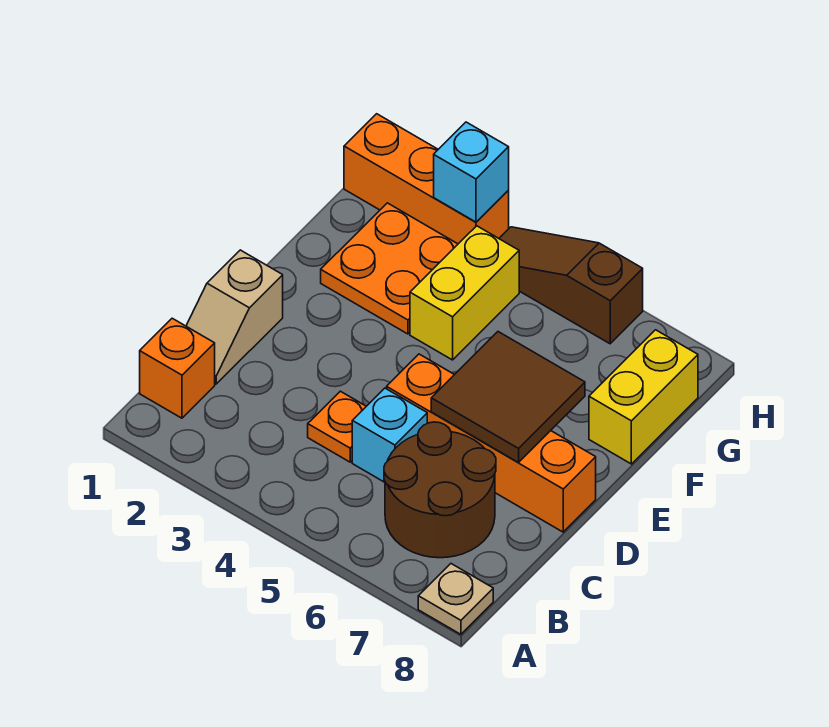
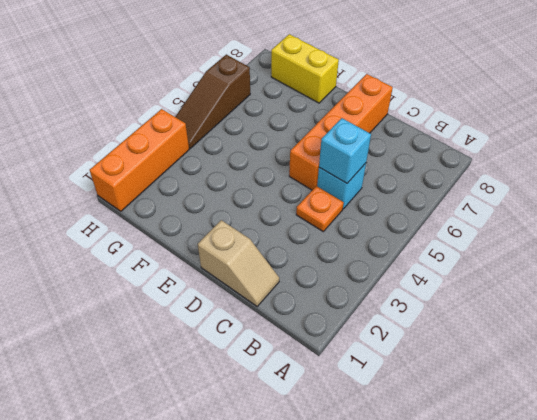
cyan 1x1 brick [319,118,371,183] -> cyan 1x1 brick moved to [434,122,509,222]
none -> tan 1x1 plate [418,564,493,634]
none -> orange 1x1 brick [140,318,215,418]
none -> brown 2x2 round brick [384,422,496,558]

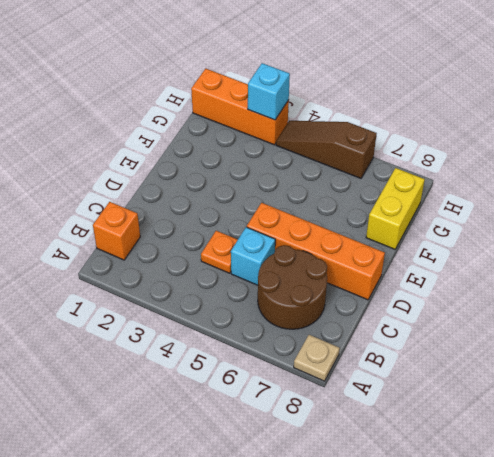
none -> tan 1x2 slope [186,250,283,384]
none -> orange 2x2 plate [321,203,458,334]
none -> yellow 1x2 brick [410,226,519,360]

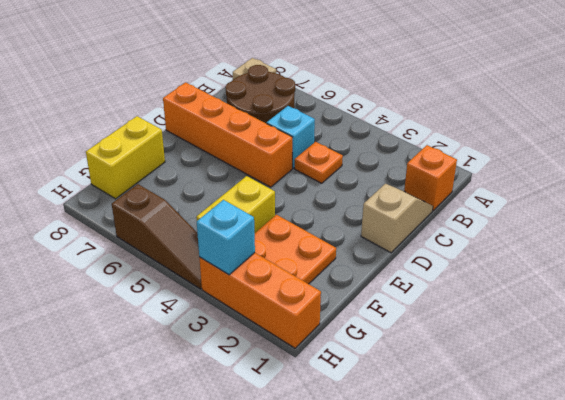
none -> brown 2x2 tile [431,332,585,462]

